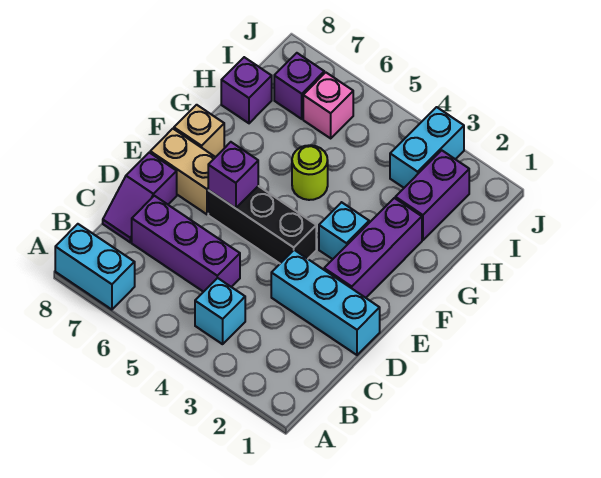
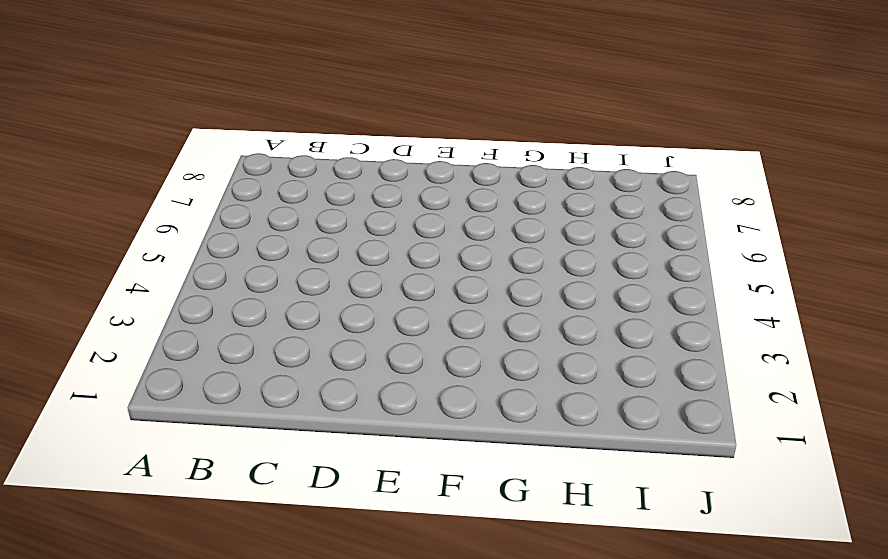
none -> cyan 1x2 brick [55,224,135,310]
none -> cyan 1x1 brick [195,278,245,344]
none -> purple 1x3 brick [132,196,240,292]

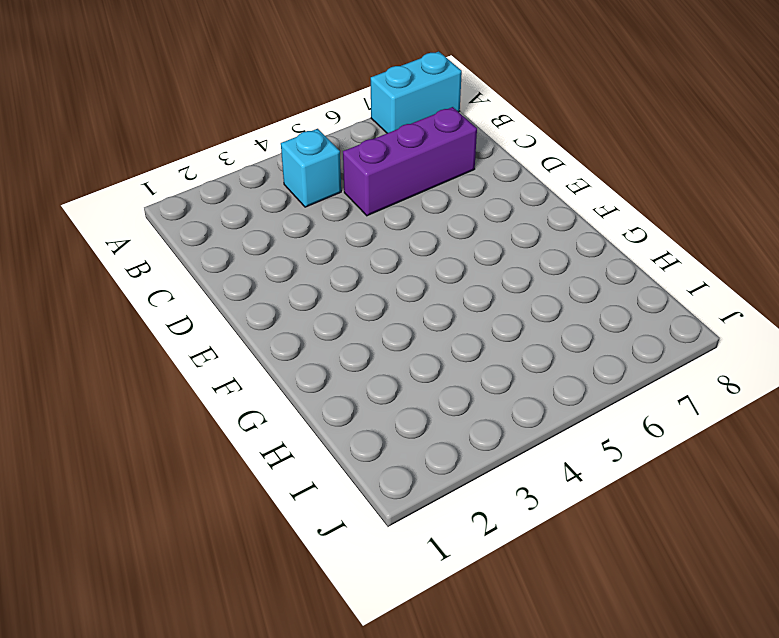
none -> purple 1x2 slope [103,152,177,242]
none -> cyan 1x3 brick [271,250,380,355]
none -> purple 1x3 brick [324,198,422,298]

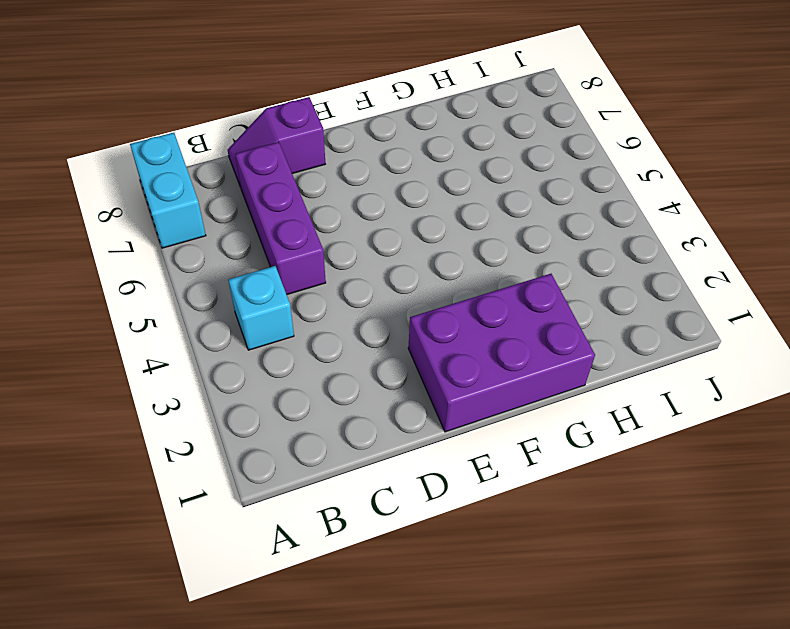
purple 2x3 brick [408,274,595,432] -> purple 1x3 brick [324,198,422,298]
none -> cyan 1x3 brick [271,250,380,355]
none -> black 1x3 brick [208,186,316,263]
none -> tan 1x2 brick [150,129,215,214]

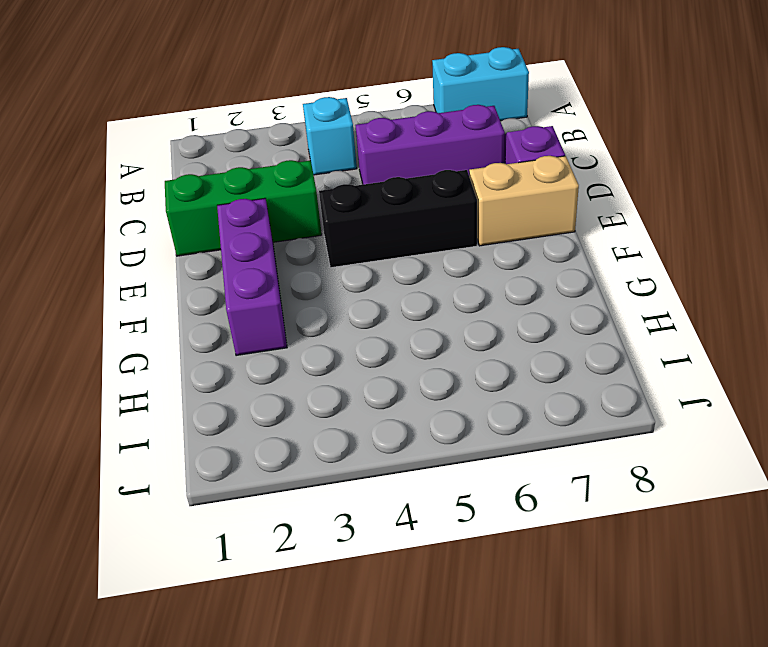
green 1x3 brick [165,160,322,256] -> cyan 1x3 brick [271,250,380,355]
none -> cyan 1x1 brick [319,202,369,259]
none -> tan 1x1 brick [174,105,224,157]
none -> lime 1x1 round brick [292,145,328,200]

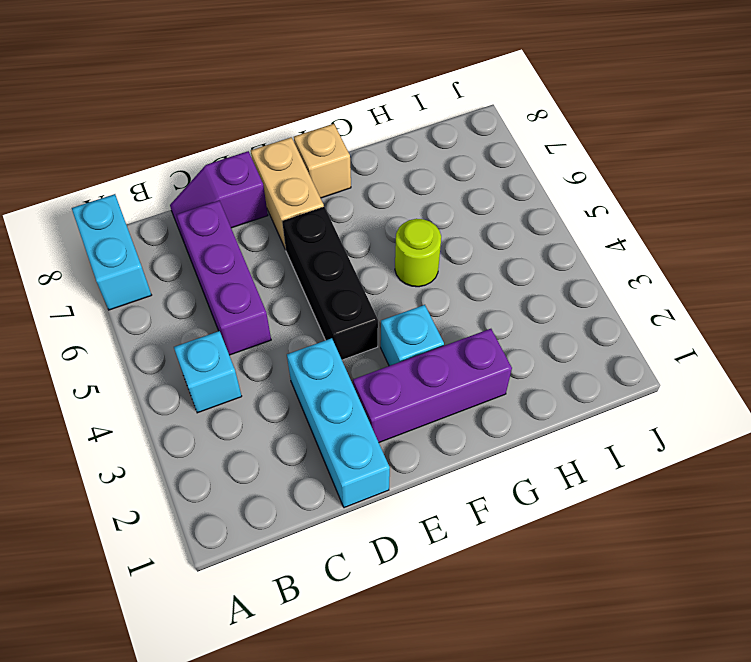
none -> purple 1x2 brick [395,150,469,240]
none -> purple 1x1 brick [221,57,272,123]
none -> cyan 1x2 brick [390,107,464,188]

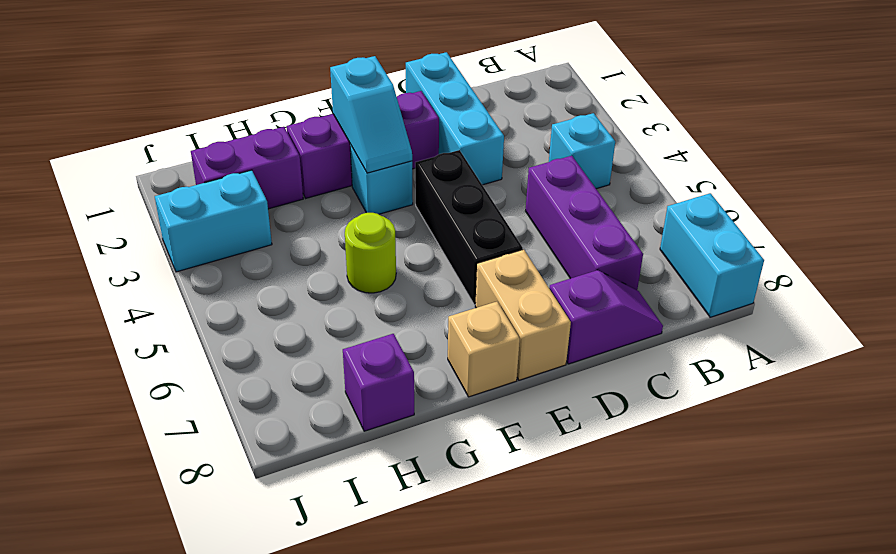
cyan 1x2 slope [330,56,412,173] -> none
none -> pink 1x1 brick [303,72,353,138]
none -> purple 1x1 brick [274,53,324,119]
none -> purple 1x1 brick [208,142,258,208]

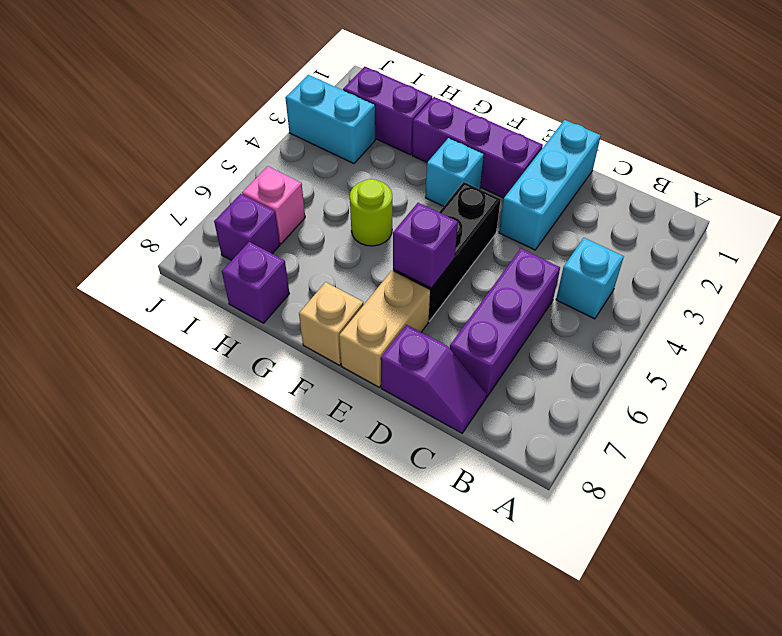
none -> cyan 1x2 brick [55,224,135,310]

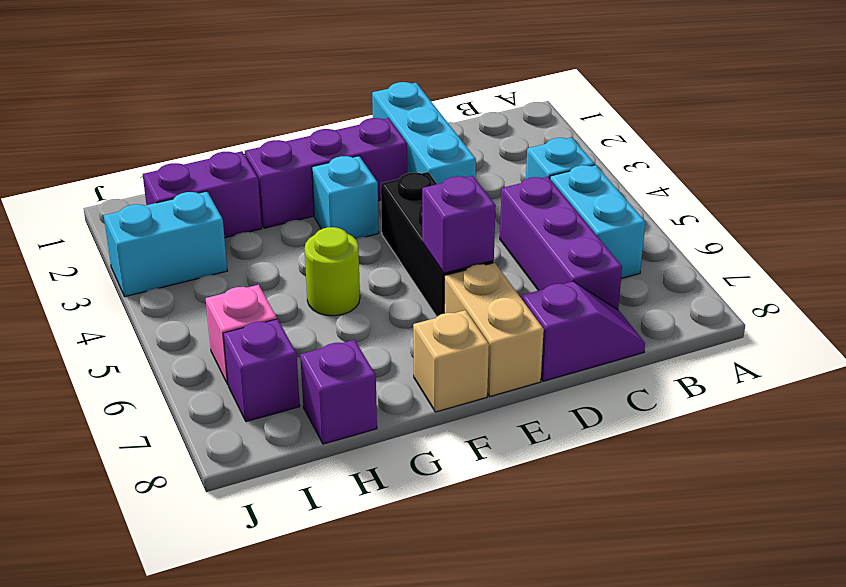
cyan 1x2 brick [550,165,645,279] -> cyan 1x2 brick moved to [55,224,135,310]

